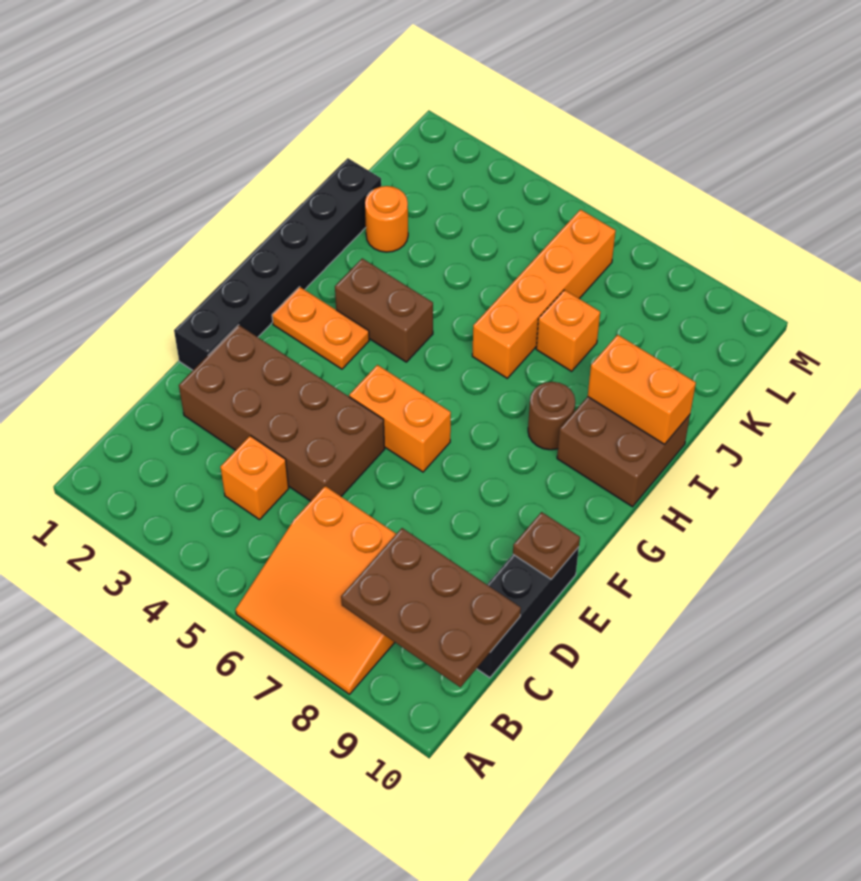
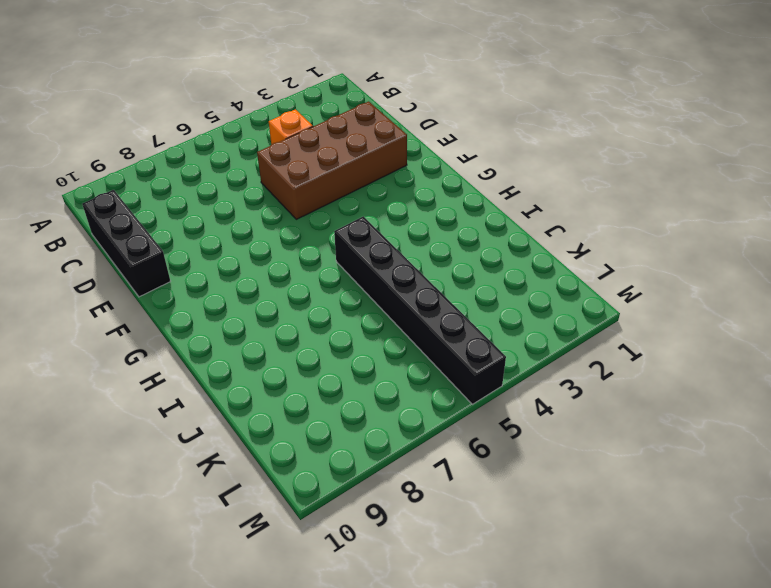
black 1x6 brick [334,216,506,404] -> black 1x6 brick moved to [174,158,381,370]
none -> orange 3x3 slope [236,486,396,694]
none -> orange 1x2 brick [349,365,451,472]
none -> orange 1x2 plate [272,287,369,369]

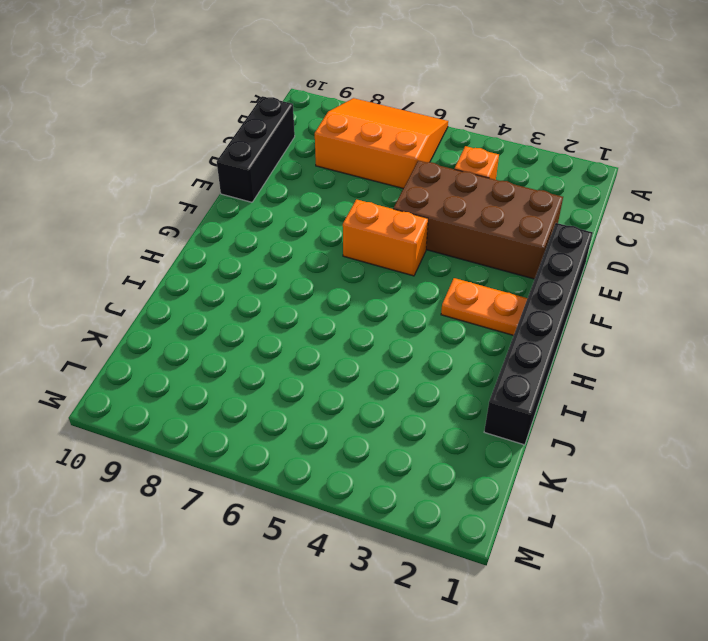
none -> brown 1x2 brick [335,258,433,362]
none -> brown 1x1 round brick [528,382,575,450]
none -> brown 2x2 brick [557,397,690,507]

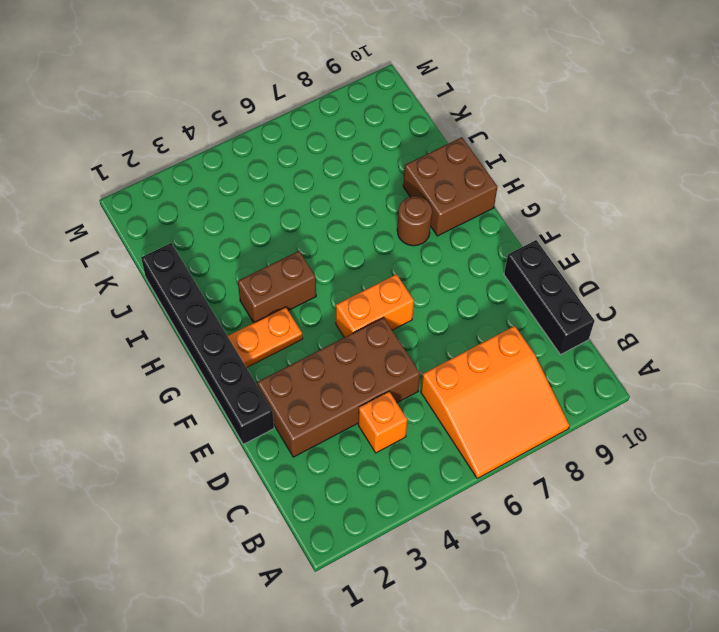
none -> orange 1x4 brick [472,210,616,378]
none -> orange 1x1 round brick [365,186,408,252]
none -> orange 1x1 brick [536,290,600,371]

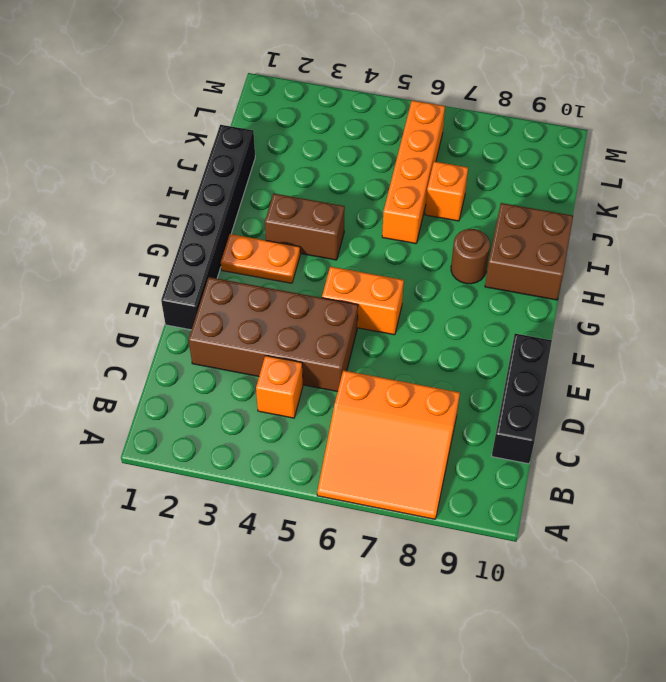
none -> orange 1x1 round brick [365,186,408,252]
none -> brown 2x3 plate [341,528,521,687]
none -> brown 1x1 plate [513,512,580,579]

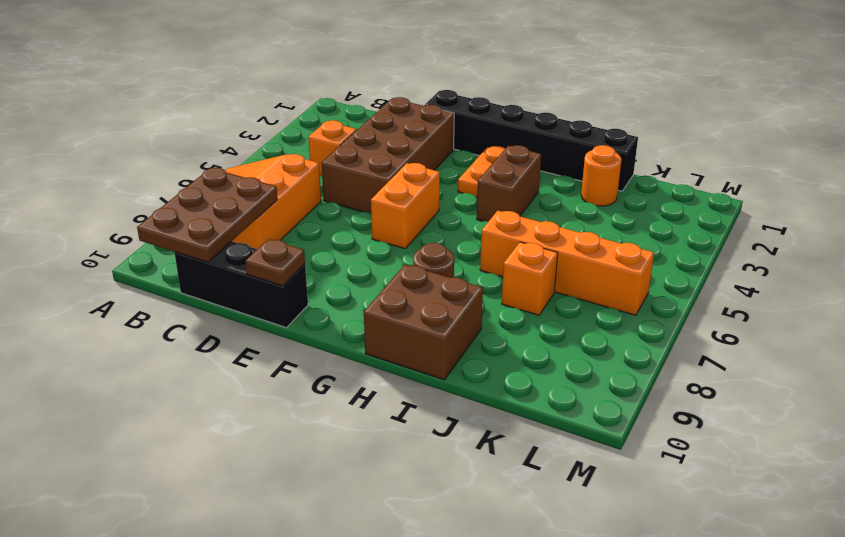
none -> orange 1x2 brick [588,335,696,445]

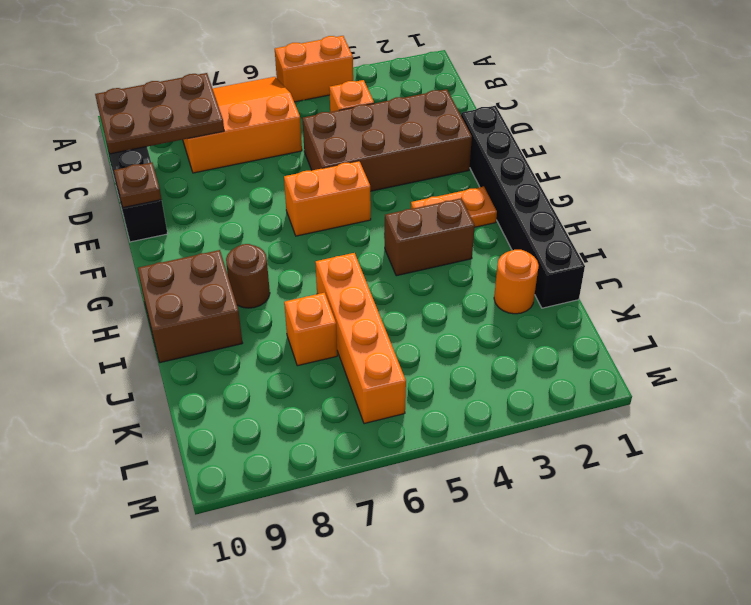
orange 1x2 brick [275,36,353,102] -> orange 1x2 brick moved to [588,335,696,445]

